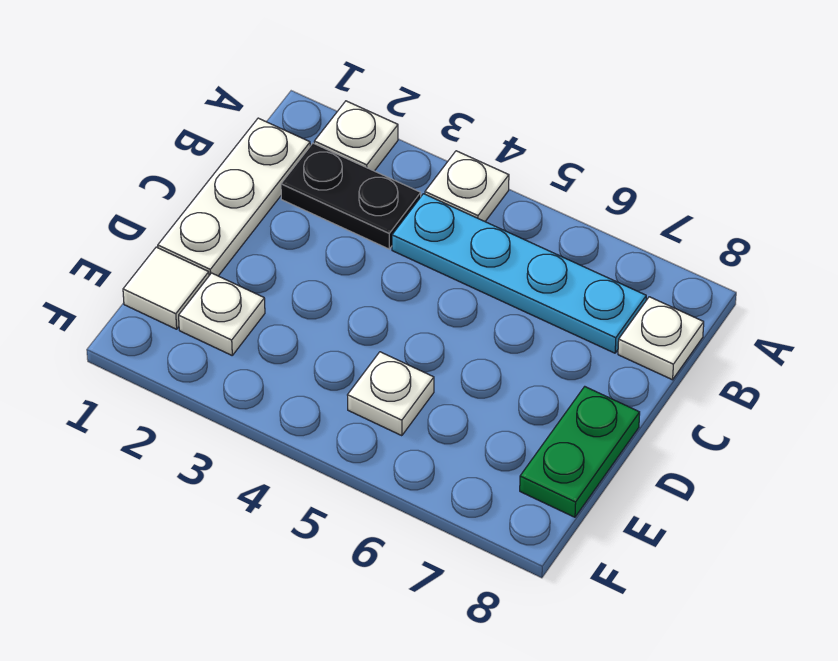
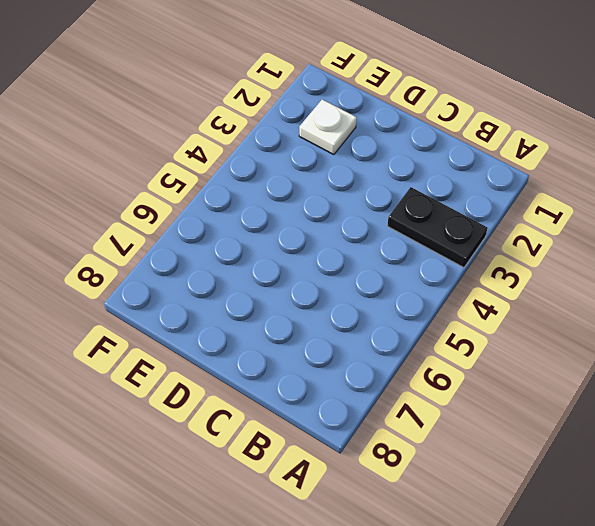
black 1x2 plate [387,187,487,268] -> black 1x2 plate turned to [281,143,421,249]
none -> white 1x1 plate [314,101,398,171]
none -> white 1x1 plate [425,151,509,221]

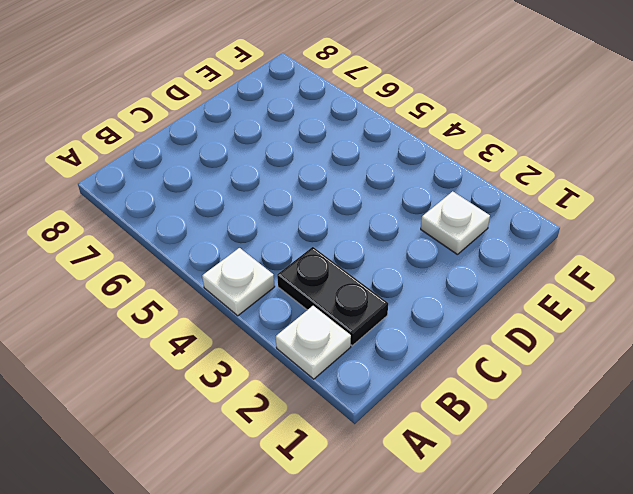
none -> white 1x3 plate [158,118,310,276]
none -> cyan 1x4 plate [392,194,646,353]

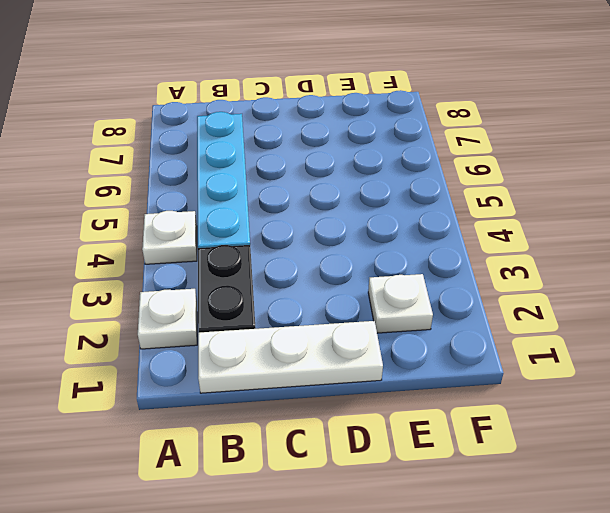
none -> white 1x1 plate [618,297,704,380]
none -> green 1x2 plate [520,387,640,517]

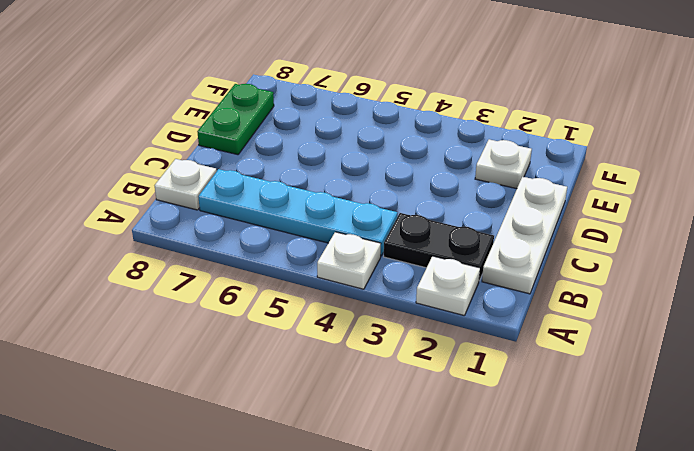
none -> white 1x1 tile [123,247,209,329]
none -> white 1x1 plate [348,352,434,436]

